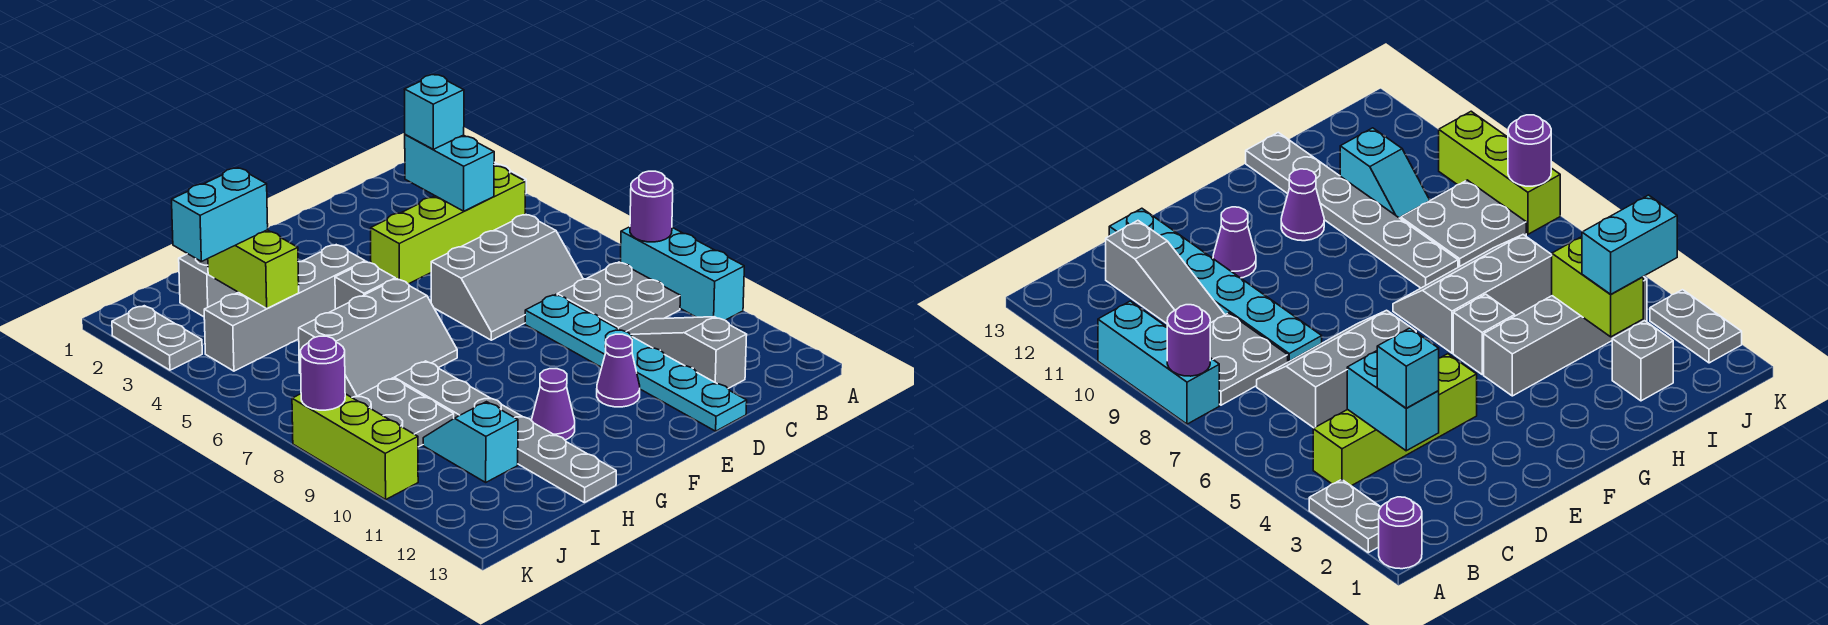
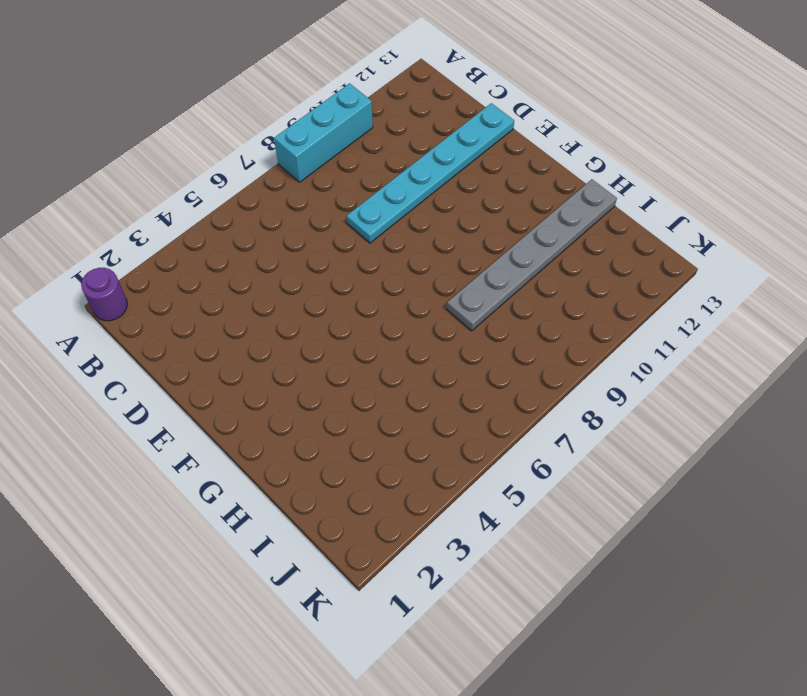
none -> grey 1x2 plate [1309,479,1381,553]
none -> lime 1x4 brick [371,166,526,284]
none -> grey 2x2 plate [557,262,680,332]

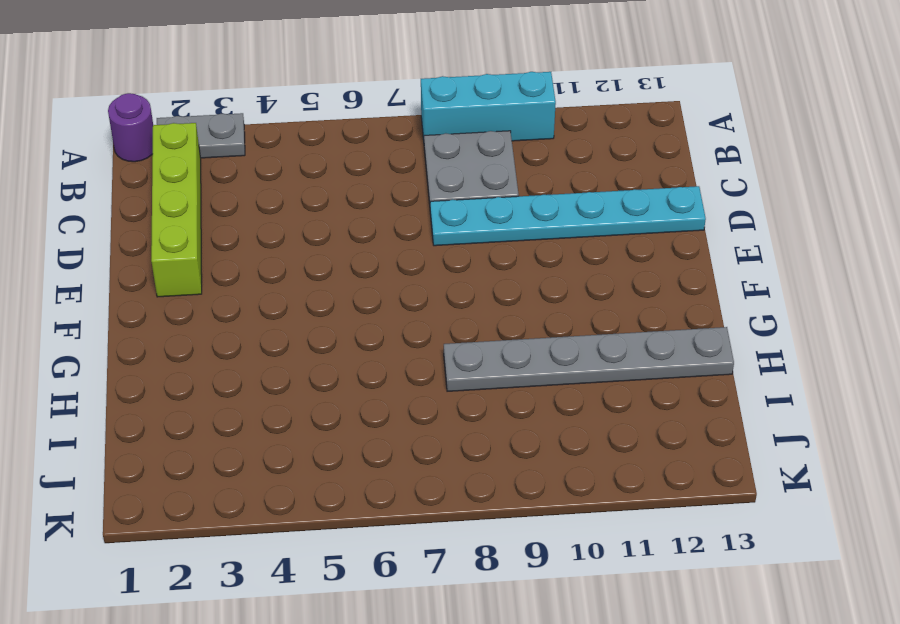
lime 1x4 brick [151,123,202,297] -> lime 1x4 brick moved to [371,166,526,284]
none -> grey 2x3 slope [431,214,583,340]
none -> grey 1x3 slope [626,317,747,388]
none -> purple 1x1 cone [597,334,640,407]

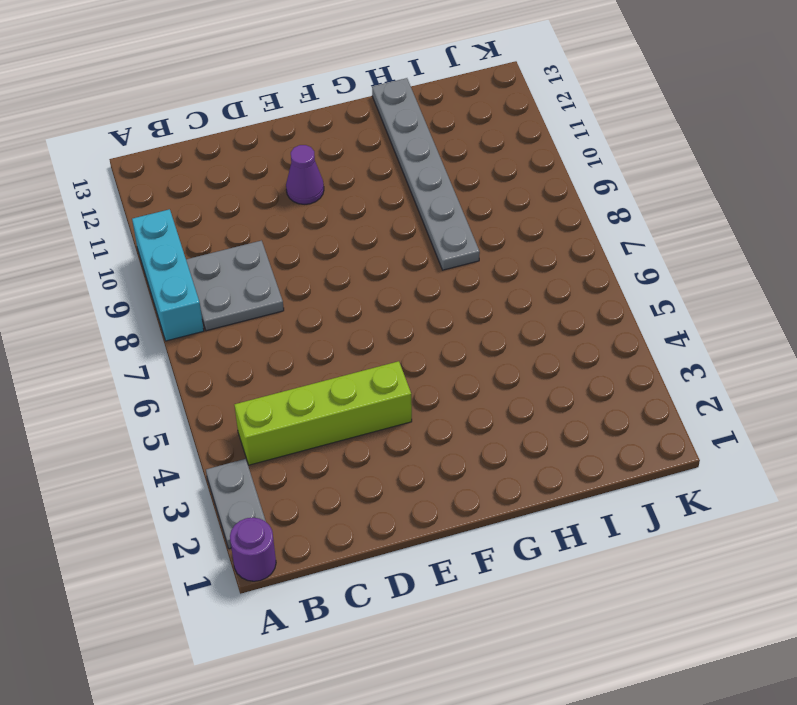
none -> grey 2x3 slope [431,214,583,340]
none -> grey 1x3 slope [626,317,747,388]
none -> cyan 1x6 plate [525,295,747,431]

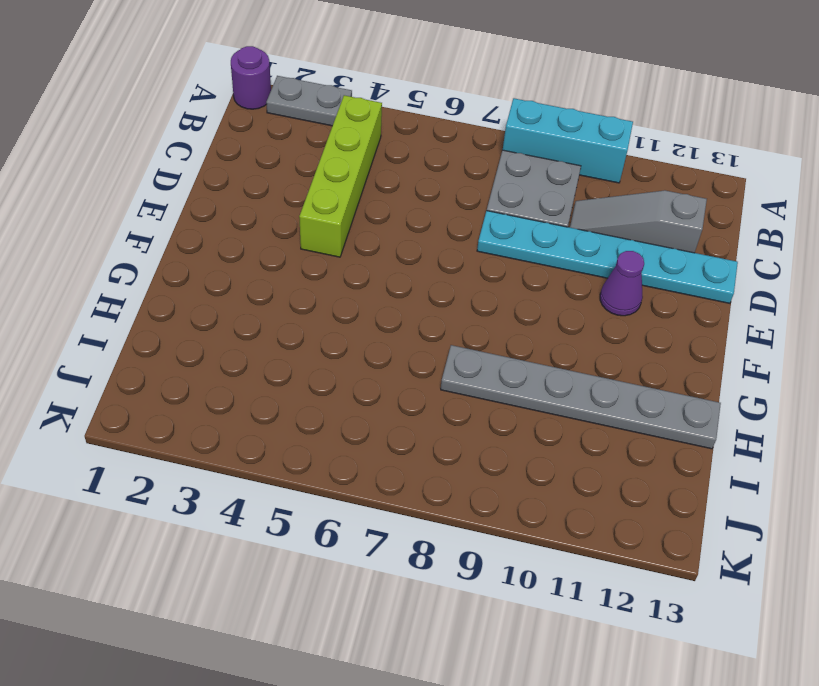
none -> grey 2x3 slope [431,214,583,340]
none -> grey 1x4 brick [204,245,365,371]
none -> grey 1x1 brick [335,262,395,309]

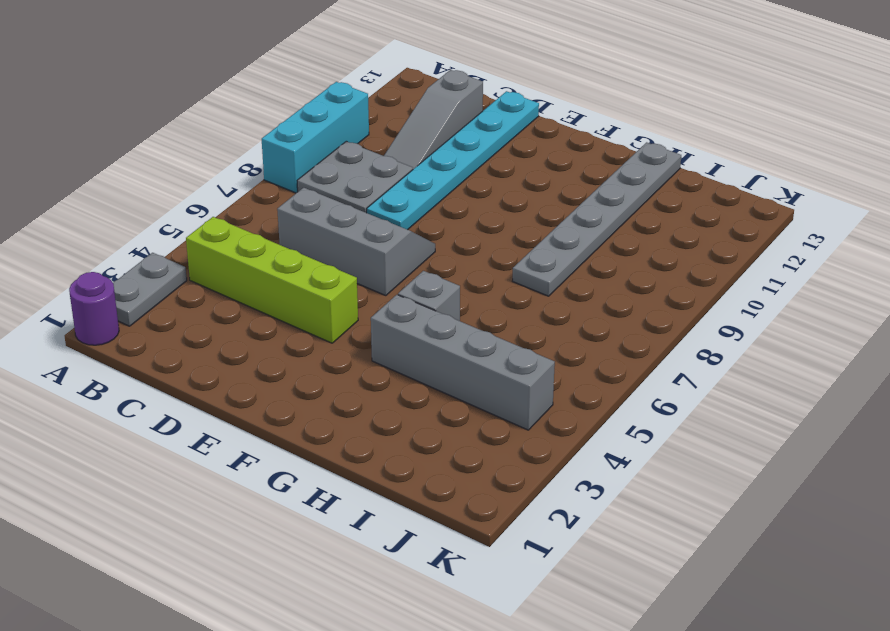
none -> purple 1x1 cone [597,334,640,407]
none -> grey 2x3 slope [299,279,457,397]
none -> purple 1x1 cone [531,369,575,440]

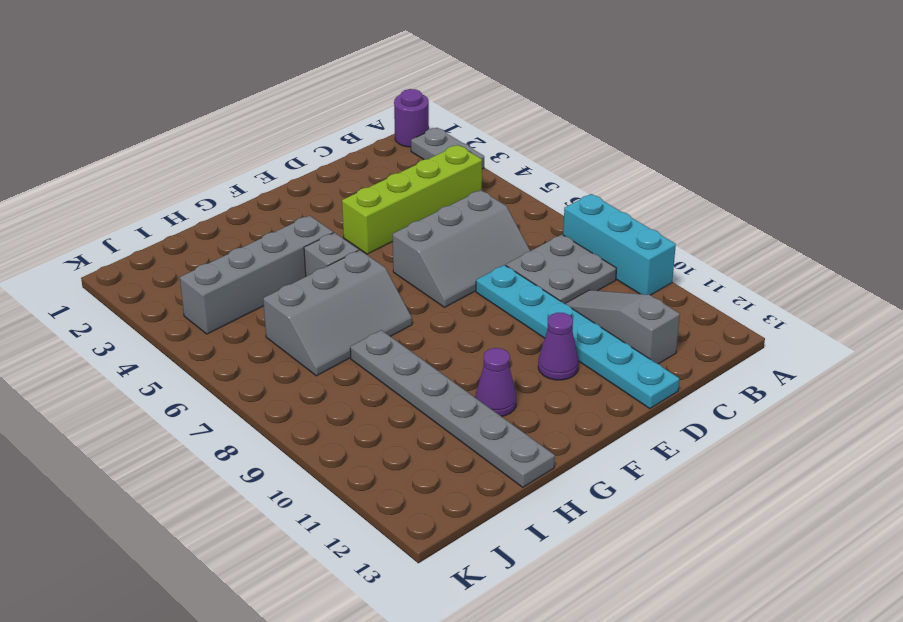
none -> grey 1x1 brick [179,254,238,317]
none -> grey 2x2 plate [352,378,454,447]
none -> cyan 1x2 slope [423,402,518,482]

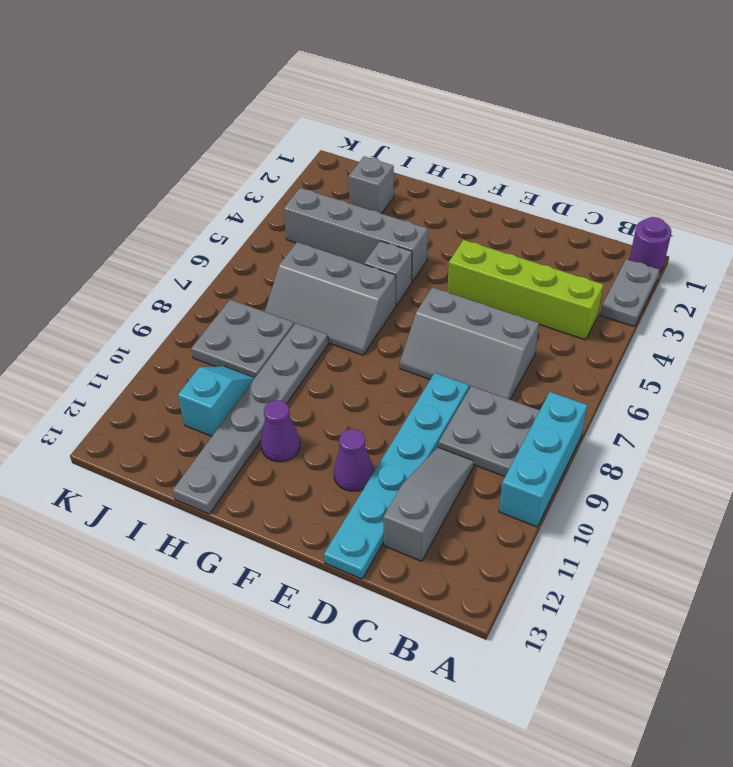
none -> grey 1x2 plate [112,306,202,370]
none -> lime 1x3 brick [292,394,418,500]
none -> purple 1x1 round brick [630,171,673,242]

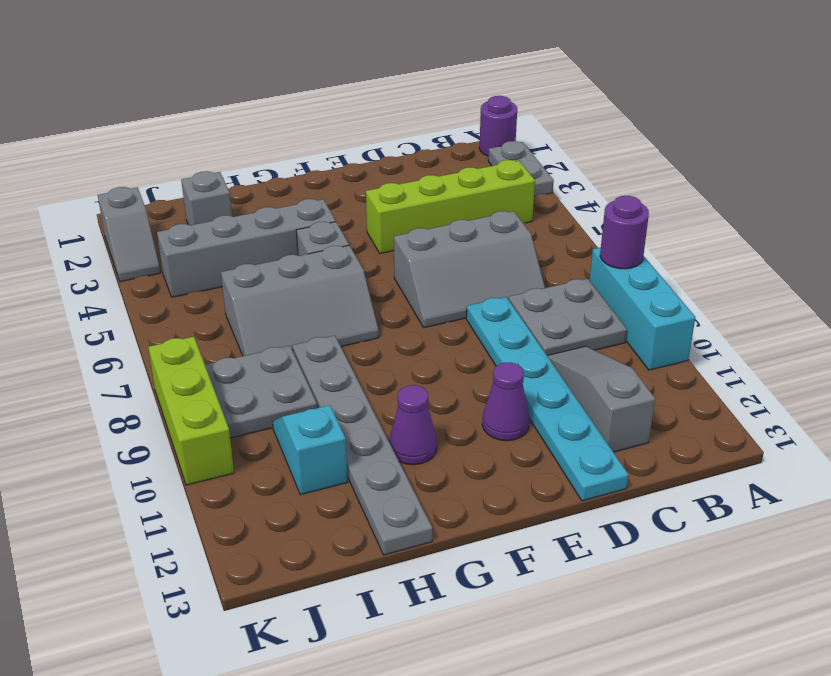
grey 1x2 slope [98,187,160,282] -> grey 1x2 plate [112,306,202,370]
none -> cyan 1x2 brick [405,134,494,211]
none -> lime 1x2 brick [208,230,299,309]
none -> purple 1x1 round brick [300,336,345,410]

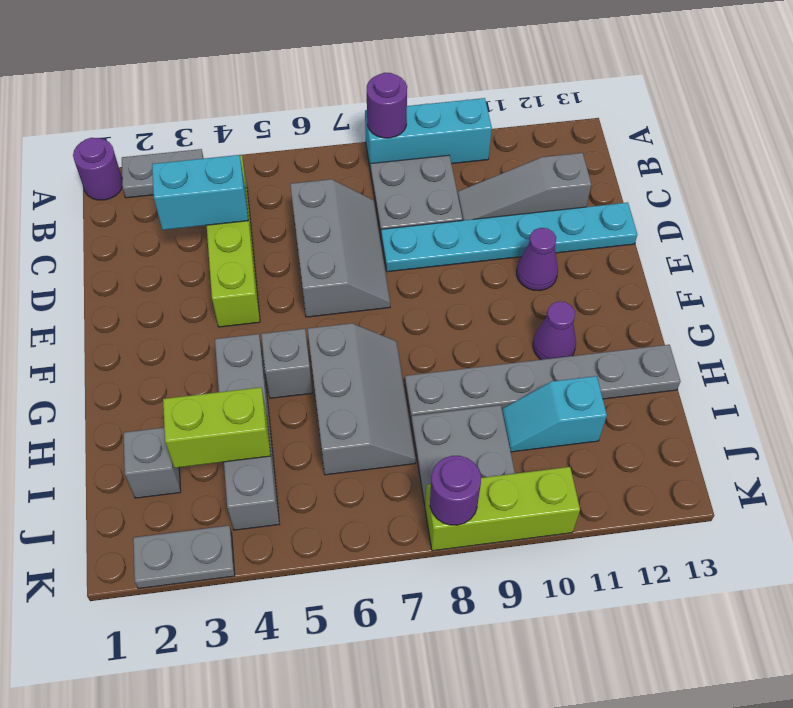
none -> cyan 1x1 brick [404,75,464,149]
none -> cyan 1x2 brick [172,168,268,261]

